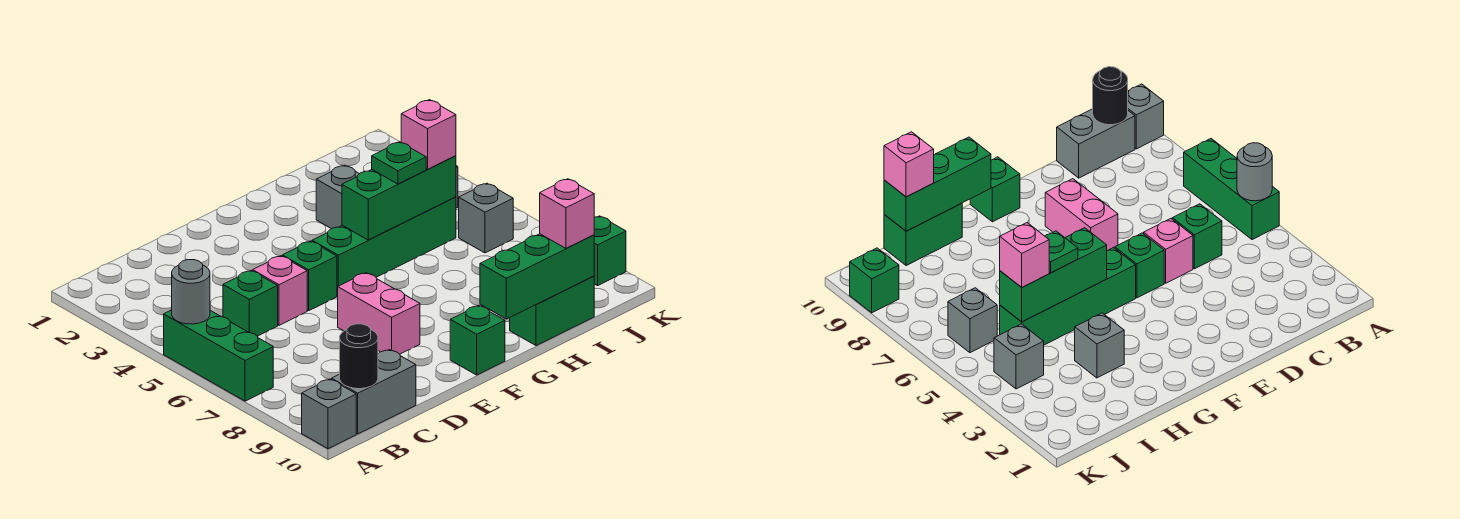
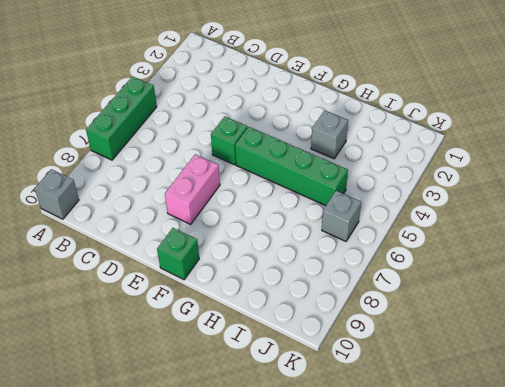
none -> grey 1x2 brick [331,350,416,434]
none -> green 1x1 brick [223,271,278,336]
none -> pink 1x1 brick [253,256,307,325]

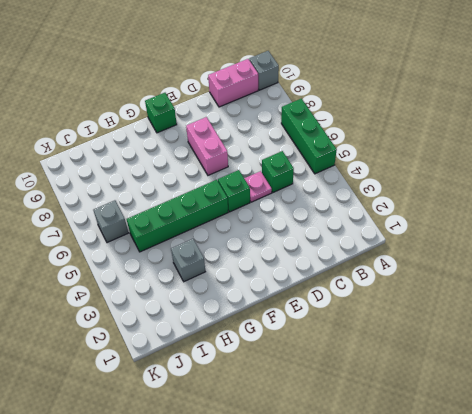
pink 1x2 brick [208,59,258,107] -> grey 1x2 brick [331,350,416,434]
pink 1x1 plate [244,171,272,202] -> pink 1x1 brick [253,256,307,325]
none -> green 1x2 brick [510,276,594,346]
none -> grey 1x1 brick [994,324,1044,389]
none -> green 1x1 brick [594,216,626,286]

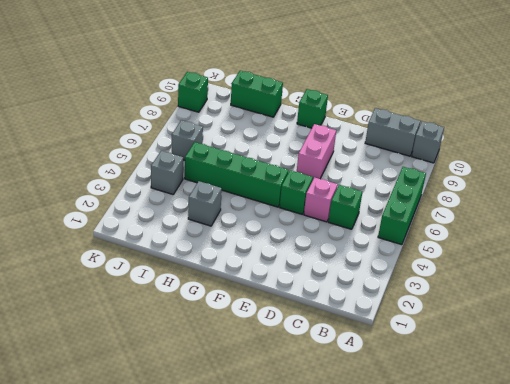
none -> grey 1x1 round brick [172,260,210,324]
none -> black 1x1 round brick [340,324,378,389]
none -> green 1x3 brick [342,156,456,240]

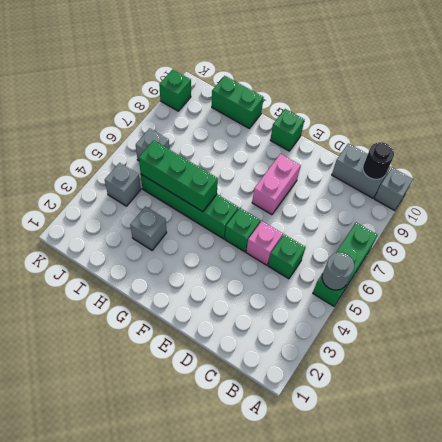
none -> green 1x3 brick [480,234,594,319]
none -> green 1x1 plate [372,142,426,184]
none -> pink 1x1 brick [401,100,456,169]

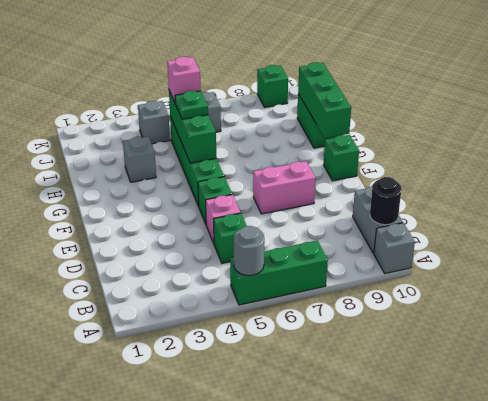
none -> pink 1x1 brick [540,179,594,248]

